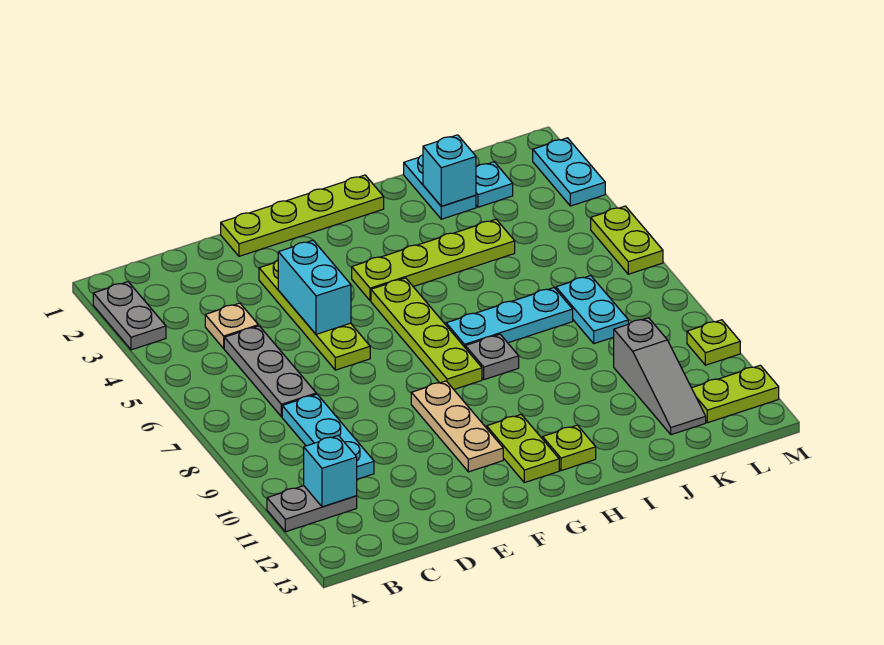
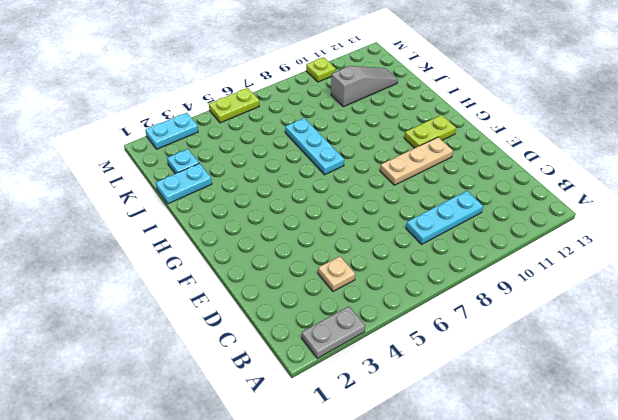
none -> grey 1x2 plate [267,486,357,532]
none -> grey 1x3 plate [224,326,316,417]
none -> lime 1x4 plate [221,175,384,256]

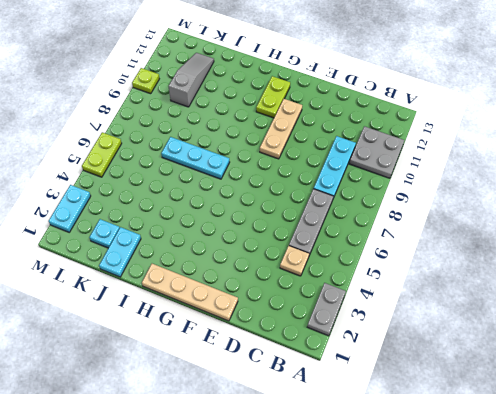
grey 2x2 plate [349,126,404,178] -> grey 1x2 plate [267,486,357,532]
tan 1x4 plate [142,264,238,321] -> lime 1x4 plate [221,175,384,256]
none -> lime 1x4 plate [259,261,370,370]
none -> lime 1x4 plate [352,219,515,301]
none -> lime 1x4 plate [371,278,482,389]

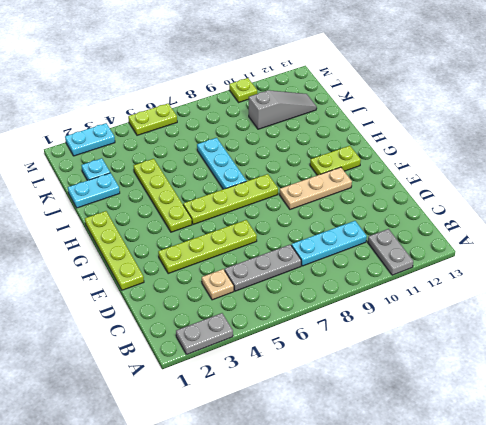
none -> grey 1x1 plate [465,334,519,380]
none -> lime 1x1 plate [543,425,596,471]
none -> cyan 1x2 plate [556,276,628,344]

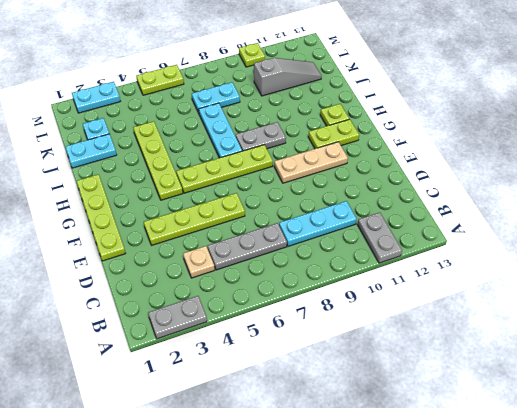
grey 1x2 plate [236,122,286,151] -> grey 1x1 plate [465,334,519,380]
none -> lime 1x2 plate [692,365,779,423]
none -> cyan 1x1 brick [304,435,357,507]
none -> cyan 1x2 brick [278,240,351,334]

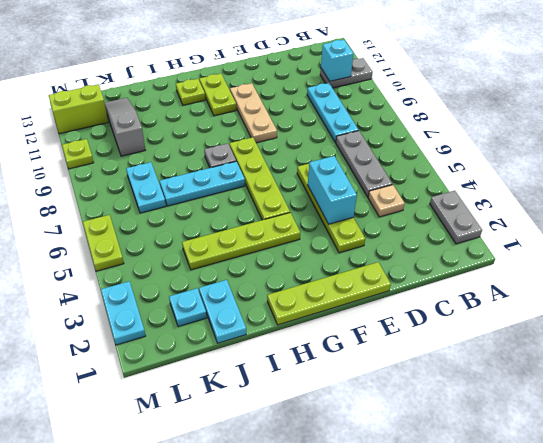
lime 1x2 brick [49,85,108,134] -> lime 1x2 plate [692,365,779,423]
none -> cyan 1x1 brick [423,135,476,206]

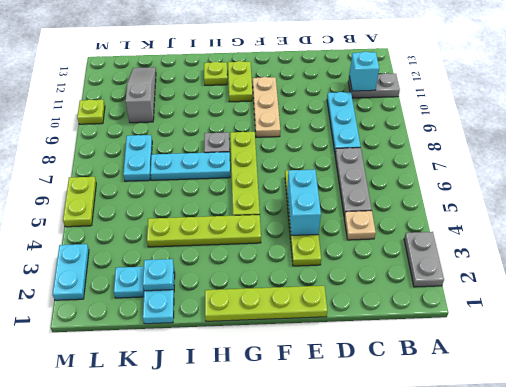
cyan 1x1 plate [143,259,174,291] -> cyan 1x1 brick [423,135,476,206]
none -> lime 1x2 plate [692,365,779,423]

